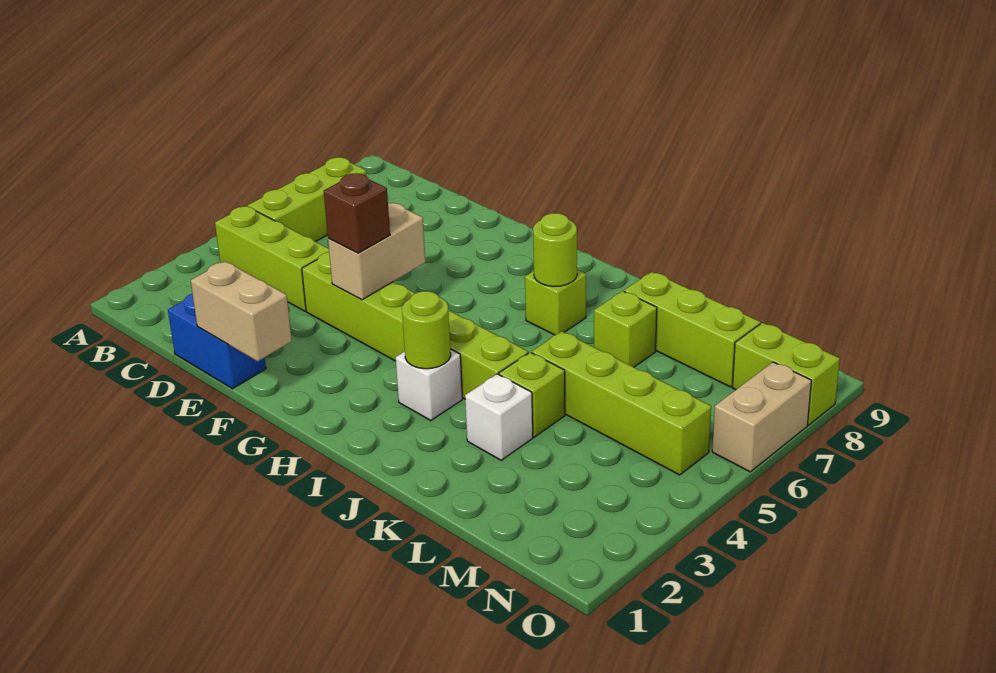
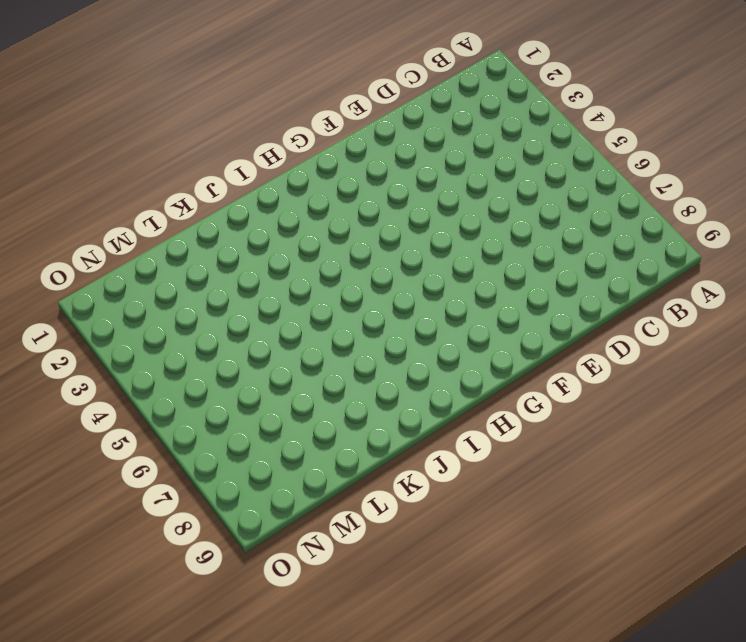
none -> lime 1x3 brick [215,206,329,311]
none -> lime 1x3 brick [248,157,367,242]
none -> blue 1x2 brick [168,294,266,389]

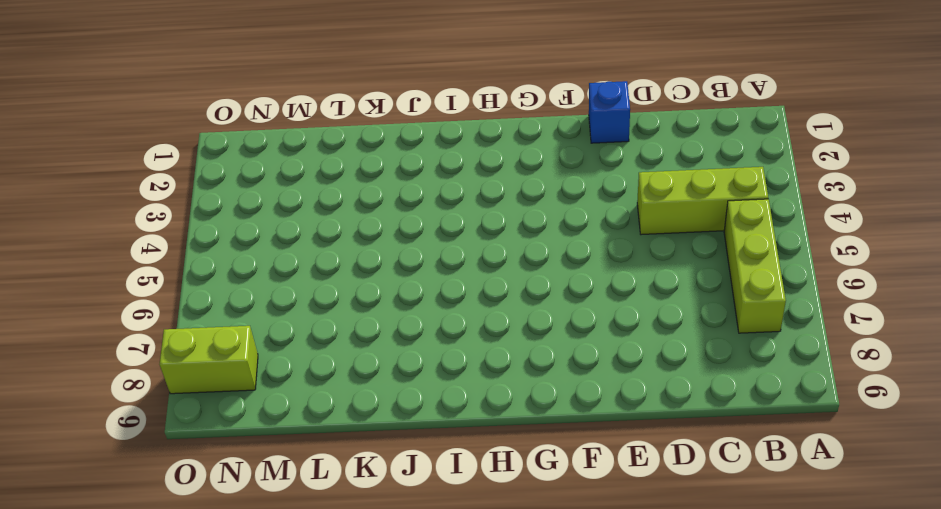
blue 1x1 brick [589,81,630,143] -> blue 1x2 brick [168,294,266,389]
none -> lime 1x6 brick [302,252,528,399]
none -> white 1x1 brick [396,349,462,421]
none -> lime 1x1 brick [525,270,586,335]

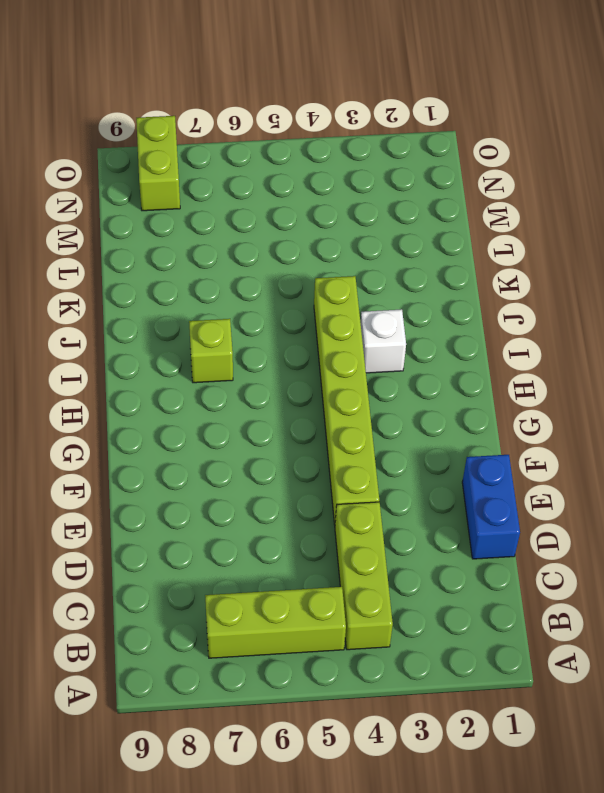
none -> white 1x1 brick [465,374,533,460]
none -> lime 1x1 brick [499,352,565,437]
none -> lime 1x4 brick [532,331,711,475]

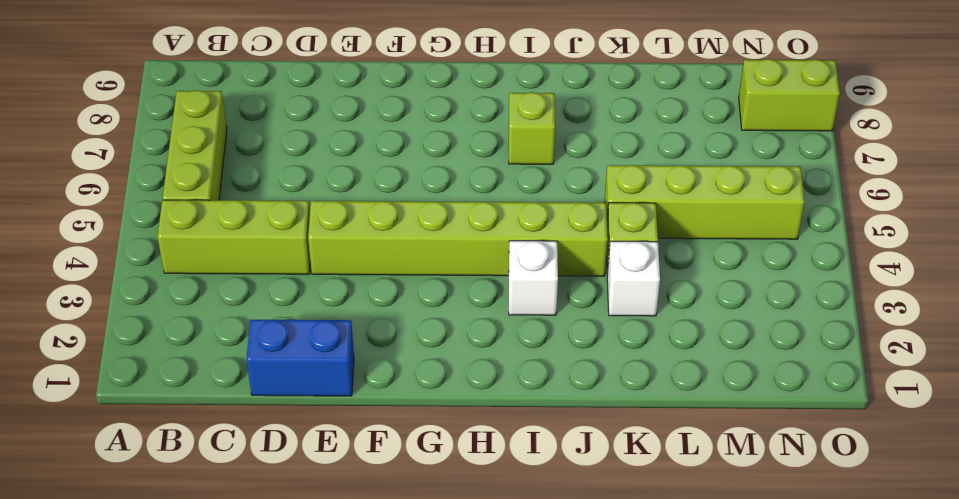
none -> lime 1x1 brick [594,291,657,367]
none -> lime 1x3 brick [624,272,760,387]
none -> tan 1x2 brick [712,362,811,472]

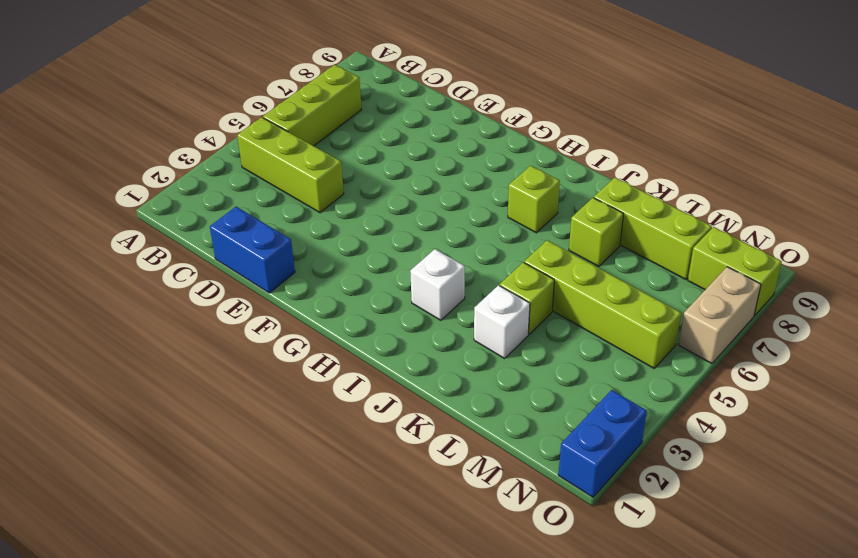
blue 1x2 brick [558,390,647,497] -> none
none -> lime 1x6 brick [302,252,528,399]
none -> tan 1x2 brick [191,261,292,361]
none -> tan 1x2 brick [328,203,425,300]

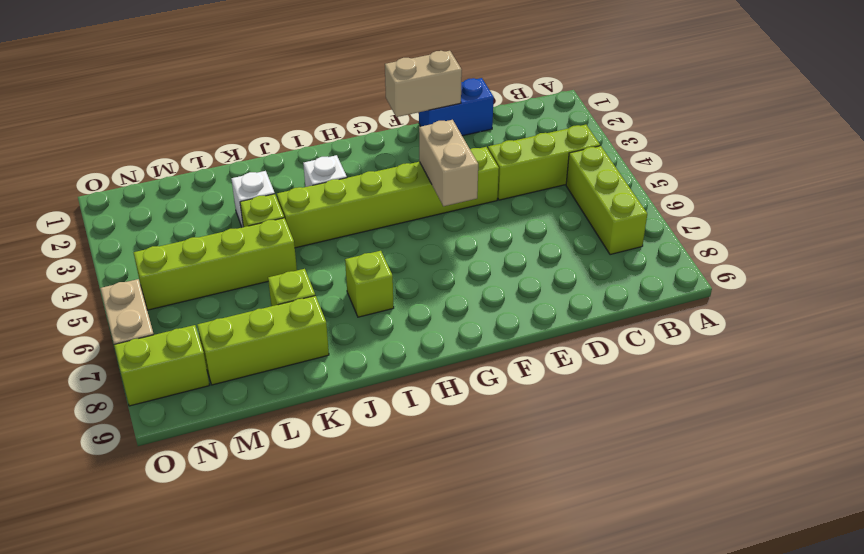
none -> lime 1x1 round brick [402,291,451,369]
none -> lime 1x1 round brick [533,213,577,287]
none -> brown 1x1 brick [324,174,390,253]

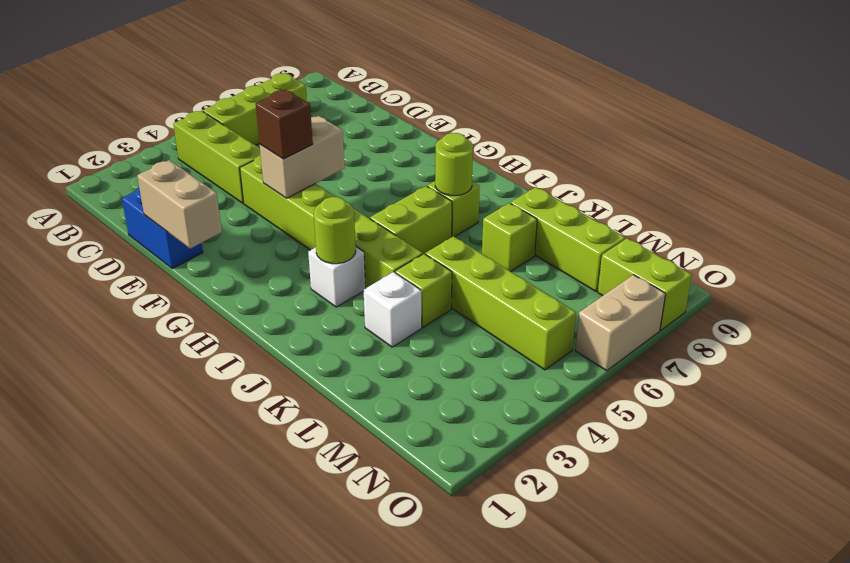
lime 1x2 brick [370,186,452,254] -> none

